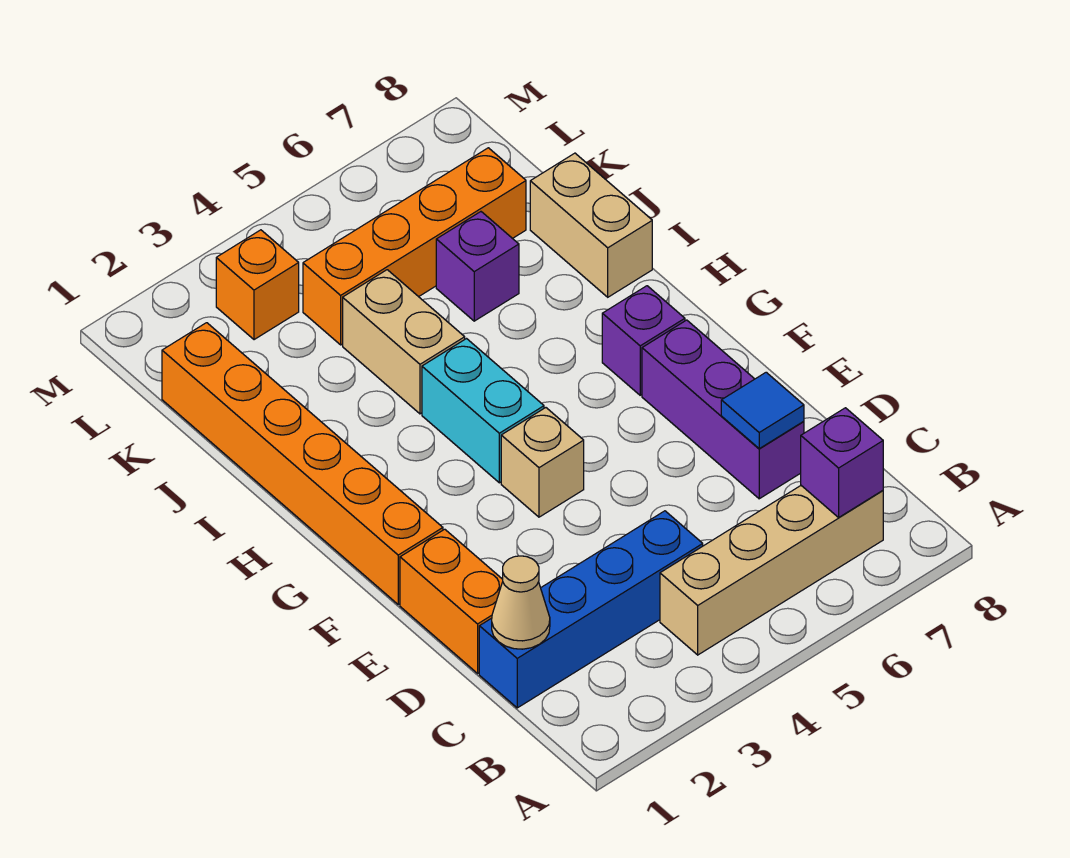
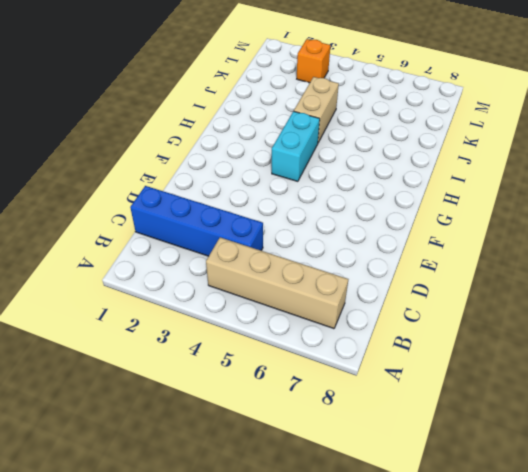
none -> orange 1x2 brick [400,529,503,673]
none -> purple 1x3 brick [642,320,804,499]
none -> orange 1x6 brick [162,323,443,604]

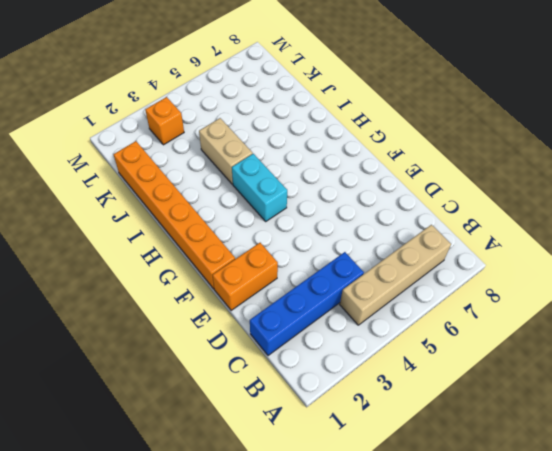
orange 1x2 brick [213,243,278,310] -> orange 1x2 brick turned to [400,529,503,673]
none -> purple 1x3 brick [642,320,804,499]
none -> tan 1x1 brick [501,408,584,517]
none -> purple 1x1 brick [602,286,685,395]

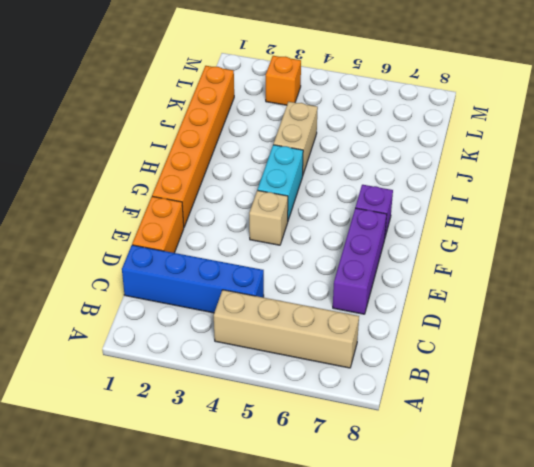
none -> tan 1x2 brick [530,153,652,297]
none -> purple 1x1 brick [436,212,519,321]
none -> orange 1x4 brick [303,148,526,345]

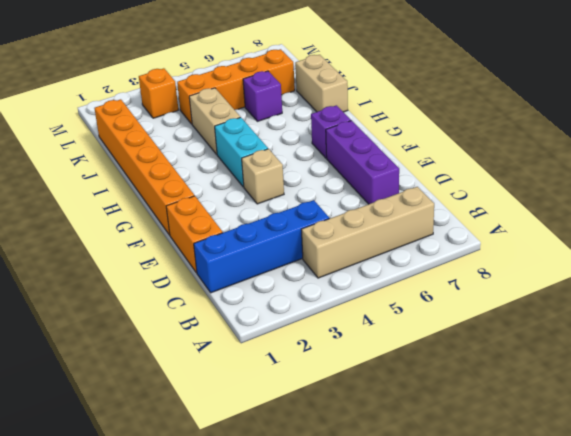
none -> purple 1x1 brick [801,408,883,517]
none -> tan 1x1 cone [492,556,550,649]
none -> blue 1x1 tile [721,372,804,449]

